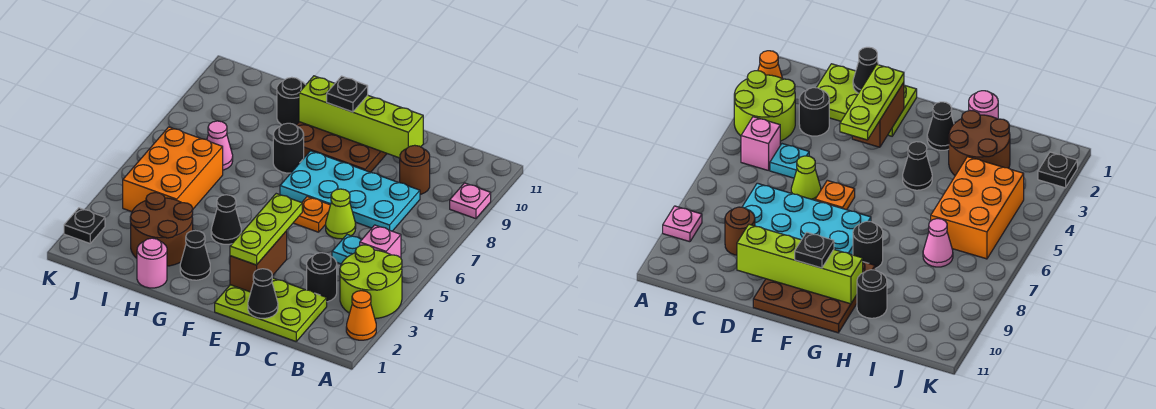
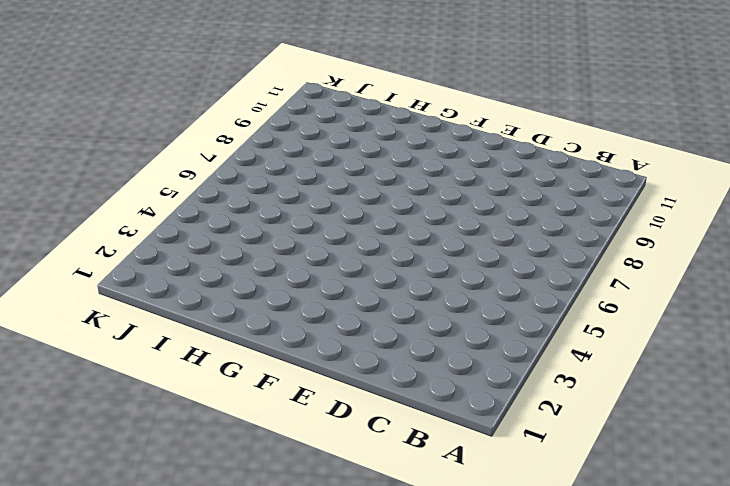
none -> orange 1x1 cone [346,291,376,340]
none -> lime 2x2 round brick [340,245,402,319]
none -> pink 1x1 plate [450,183,491,219]

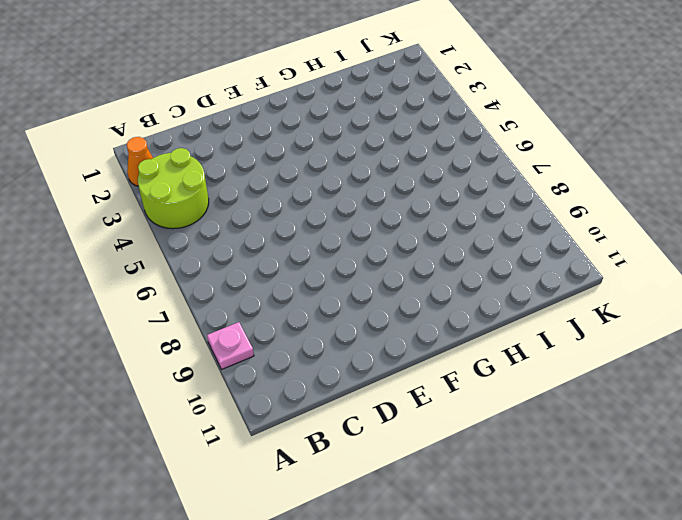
none -> pink 1x1 brick [360,225,401,258]
none -> lime 2x3 plate [215,278,327,341]
none -> black 1x1 round brick [307,253,337,302]

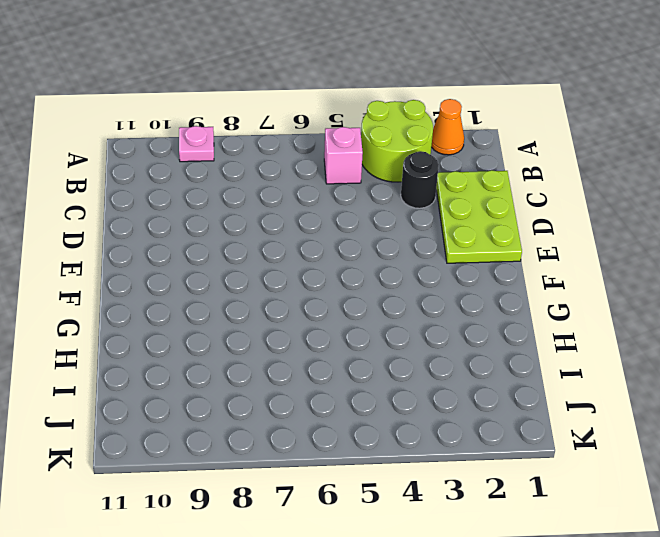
none -> cyan 1x1 plate [332,235,361,264]
none -> cyan 2x4 plate [280,151,420,231]
none -> brown 1x1 round brick [400,145,430,194]

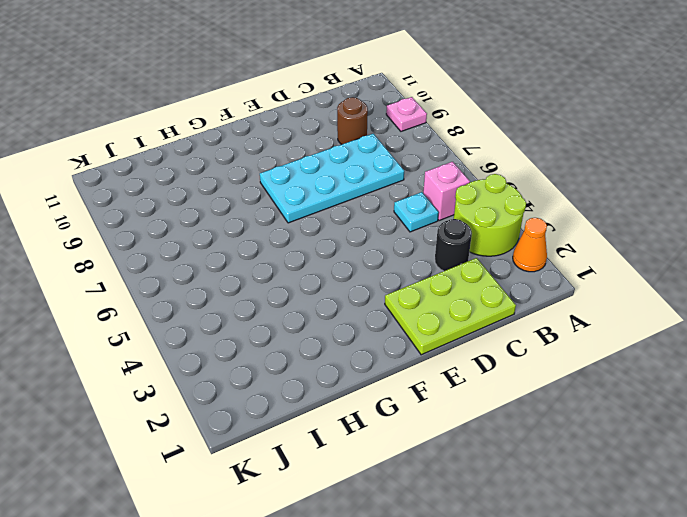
none -> lime 1x1 cone [326,189,356,239]
none -> orange 1x1 plate [293,197,330,232]
none -> brown 3x3 plate [296,122,387,172]

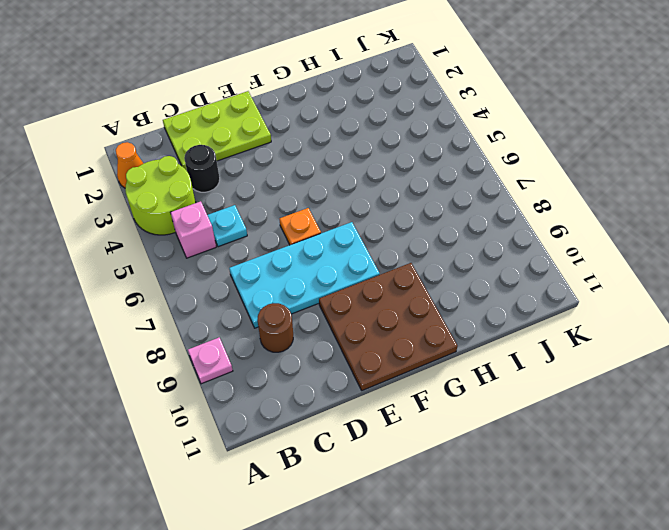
none -> lime 1x1 cone [326,189,356,239]
none -> black 1x1 cone [180,230,210,280]
none -> black 1x1 cone [211,195,241,244]

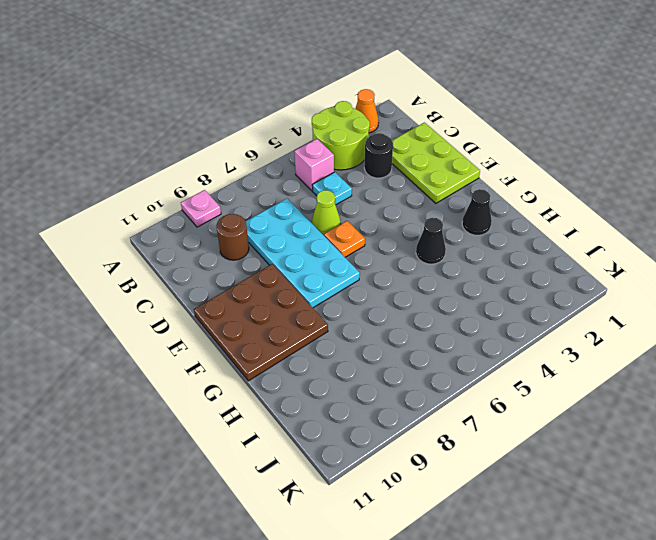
none -> black 1x1 round brick [273,123,304,173]
none -> pink 1x1 round brick [137,238,167,288]
none -> brown 2x2 round brick [130,193,193,266]

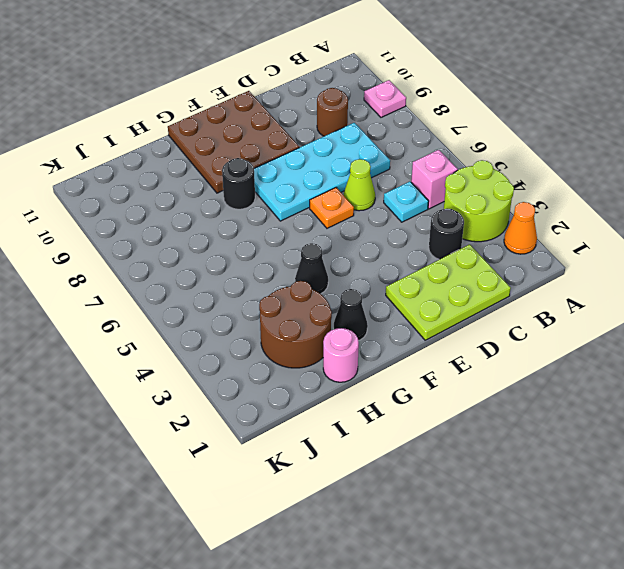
none -> black 1x1 round brick [277,77,305,125]
none -> orange 2x3 brick [123,127,223,212]
none -> pink 1x1 cone [207,121,233,170]

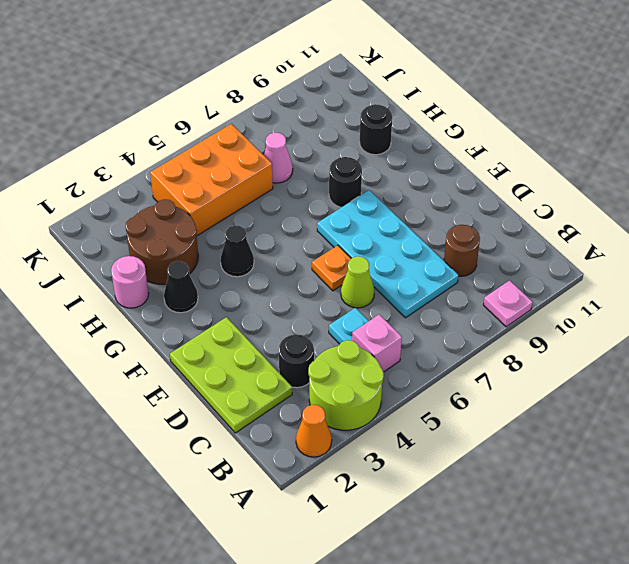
none -> brown 3x3 plate [296,122,387,172]
none -> black 1x1 plate [64,208,105,243]
none -> black 1x1 cone [248,269,278,318]

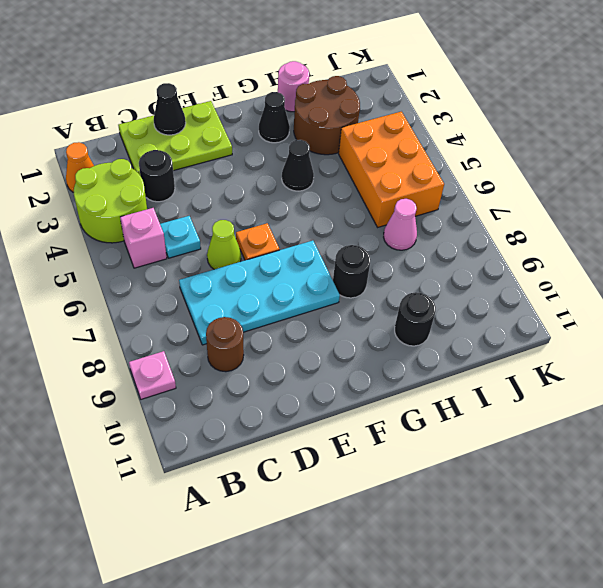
none -> brown 3x3 plate [296,122,387,172]
none -> black 1x1 plate [64,208,105,243]
none -> lime 1x4 brick [299,76,423,158]

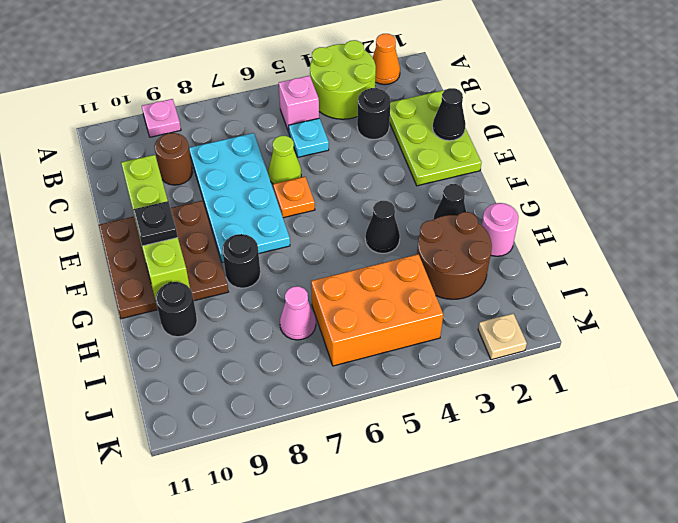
tan 1x1 plate [478,314,527,360] -> black 1x1 plate [64,208,105,243]
none -> brown 1x2 brick [230,231,287,292]
none -> lime 1x3 plate [230,194,302,265]

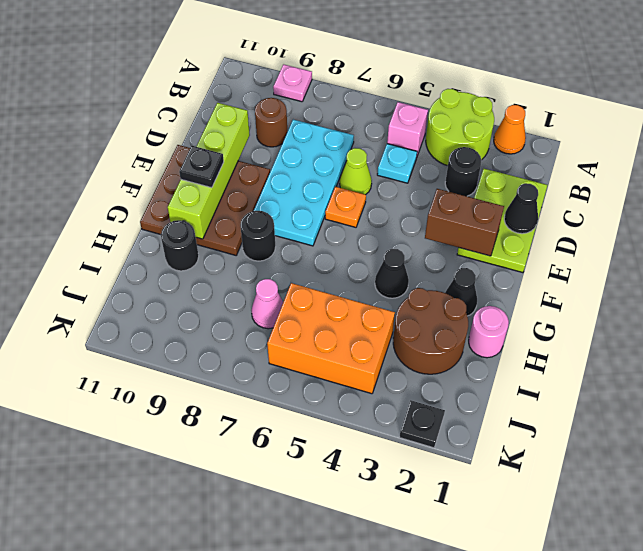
none -> lime 1x3 plate [230,194,302,265]

